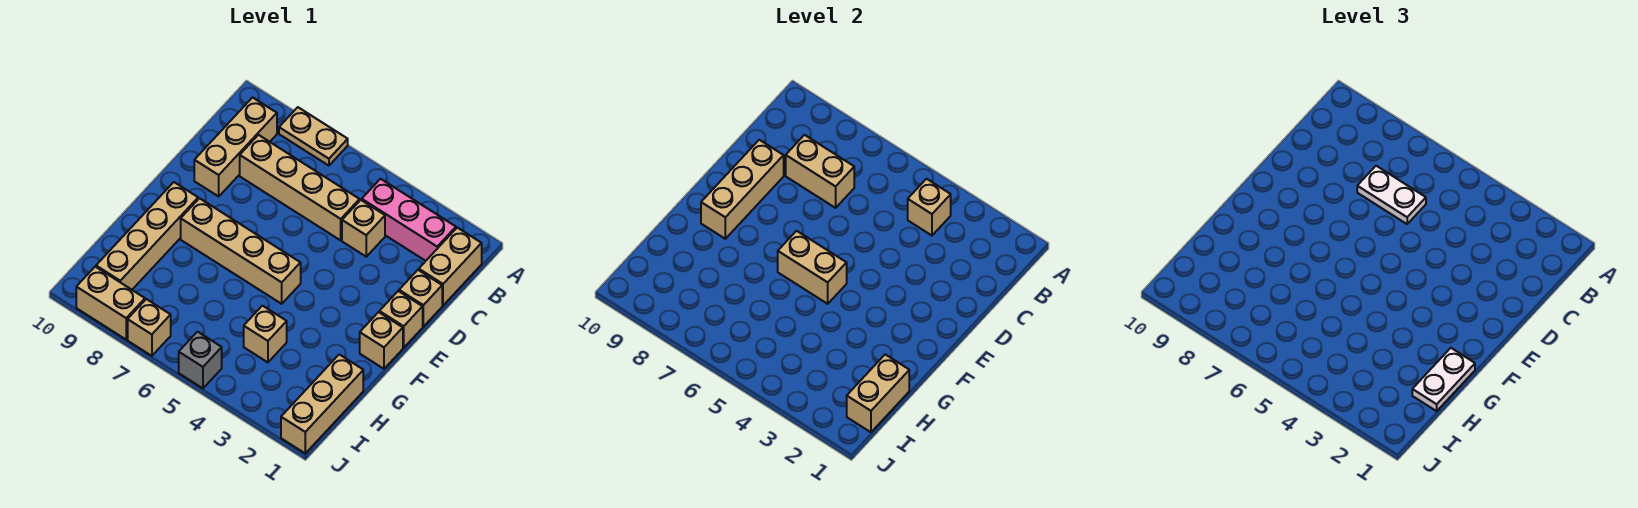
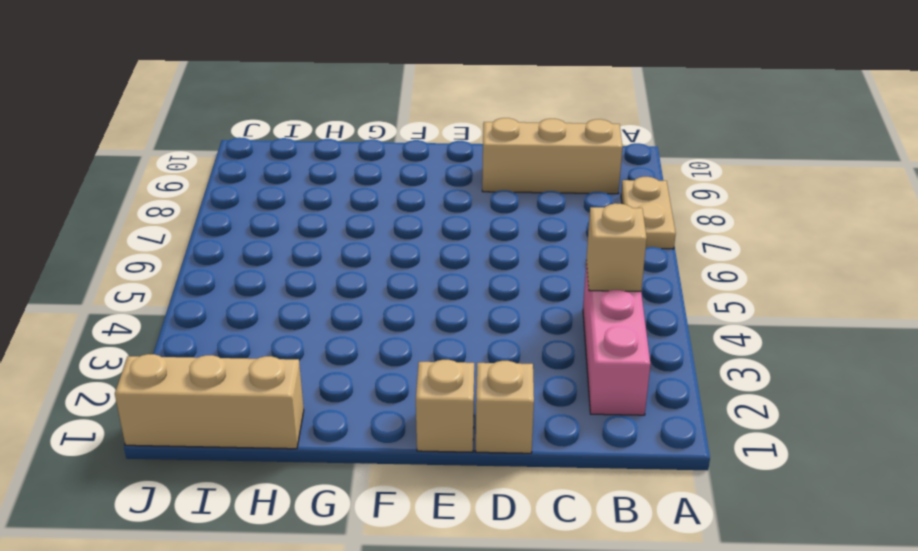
none -> tan 1x2 brick [419,228,482,305]
none -> tan 1x1 brick [342,200,385,257]
none -> tan 1x4 brick [240,135,360,240]

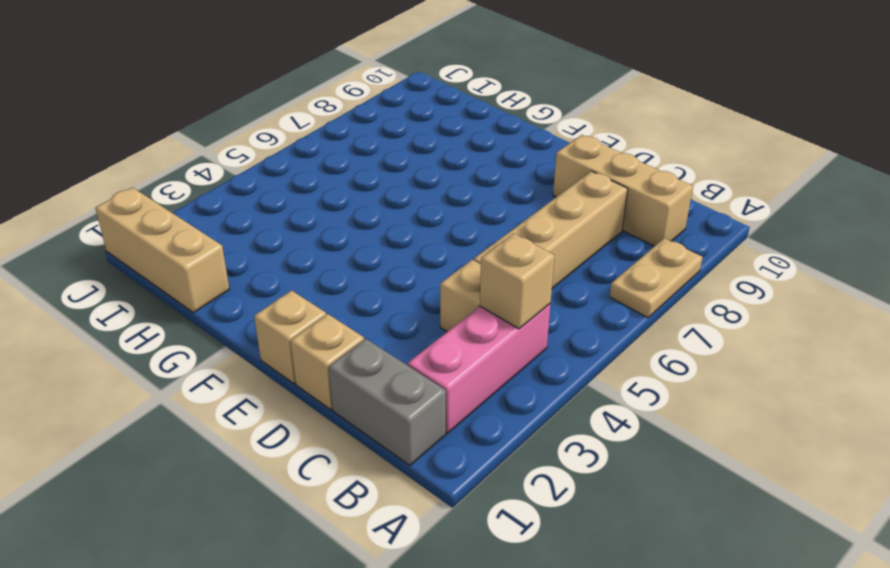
grey 1x2 brick [329,339,446,466] -> tan 1x2 brick [419,228,482,305]
none -> tan 1x1 brick [360,312,403,369]
none -> tan 1x4 brick [181,198,301,304]
none -> tan 1x4 brick [96,182,198,290]

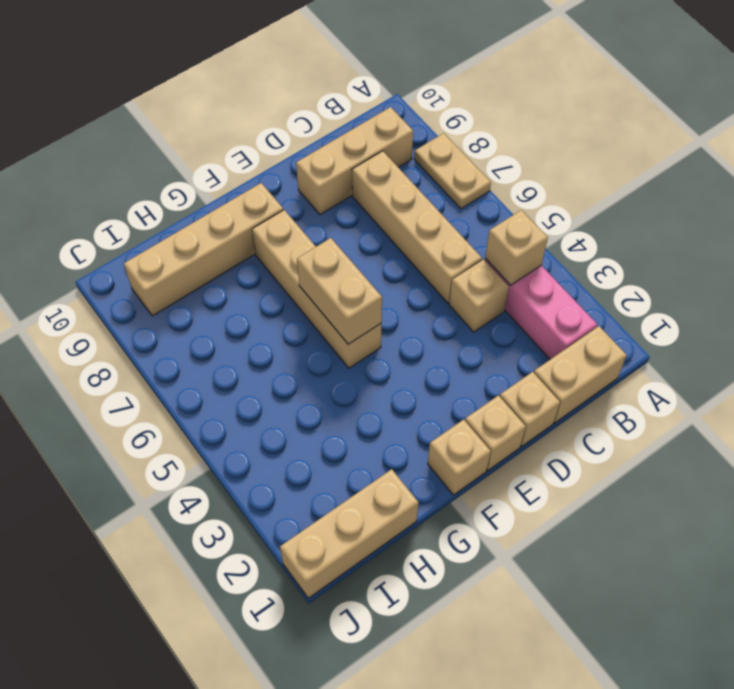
none -> tan 1x1 brick [244,306,287,362]
none -> grey 1x1 brick [179,332,222,388]
none -> tan 1x1 brick [128,299,171,356]

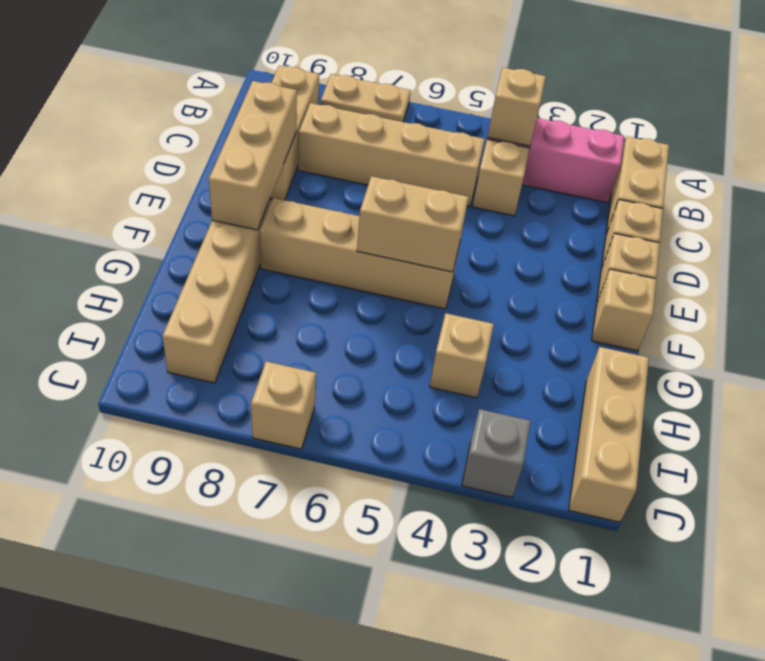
grey 1x1 brick [462,409,531,497] -> grey 1x1 brick moved to [179,332,222,388]
none -> tan 1x2 brick [76,267,145,339]
none -> tan 1x2 brick [786,135,854,208]
none -> tan 1x2 brick [847,354,909,432]

